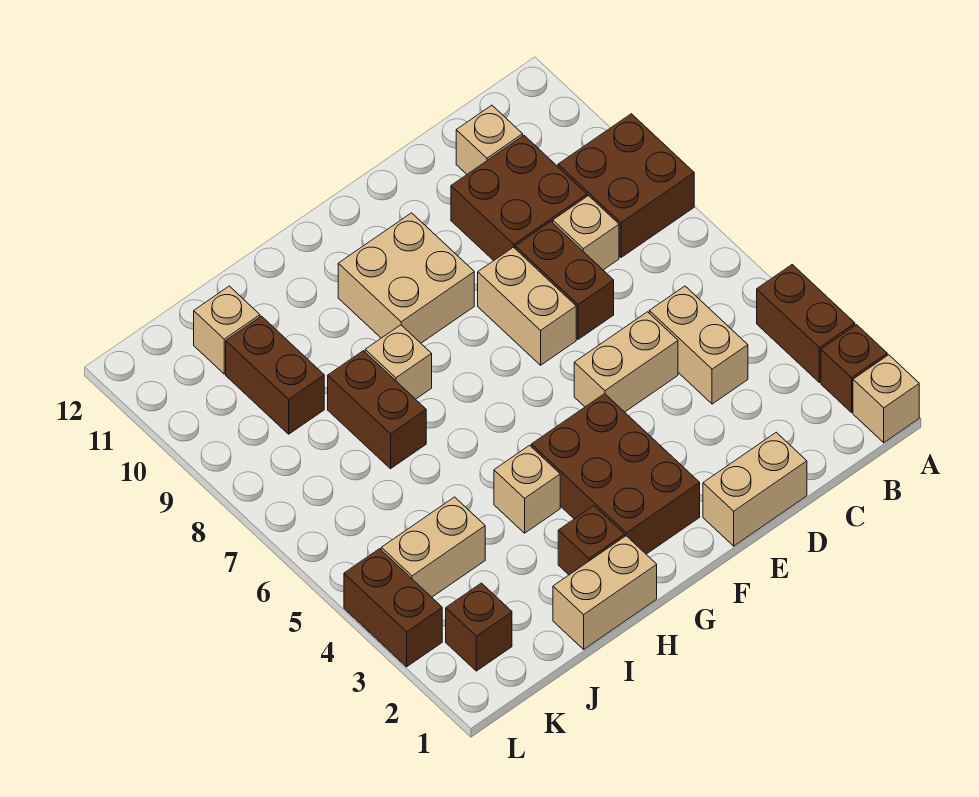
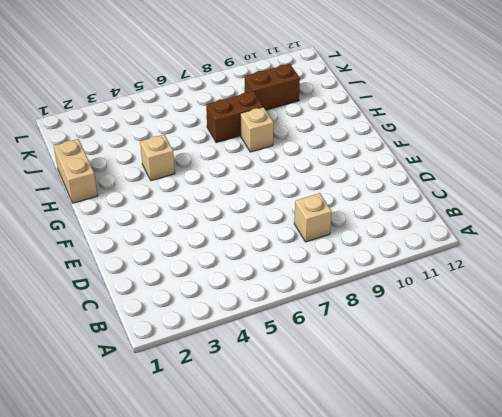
none -> tan 1x1 brick [853,355,919,443]
none -> brown 1x1 brick [821,325,887,412]
none -> brown 1x2 brick [757,265,855,382]

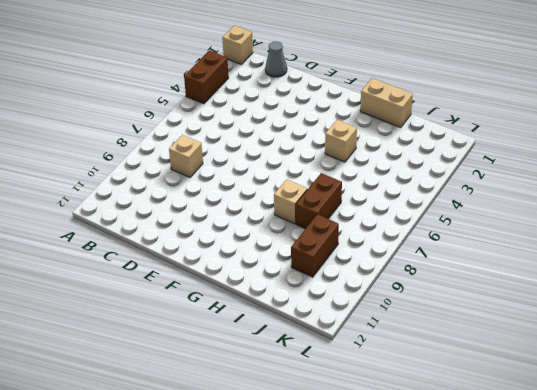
grey 1x1 cone [265,41,287,77] -> none
none -> brown 1x1 brick [821,325,887,412]
none -> brown 2x2 brick [558,114,694,257]
none -> tan 1x2 brick [649,286,748,404]

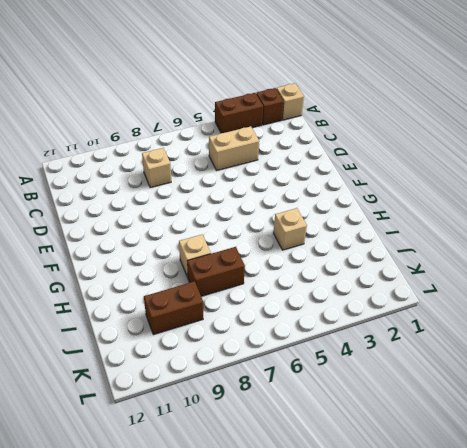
none -> brown 2x2 brick [558,114,694,257]
none -> brown 2x2 brick [451,136,587,261]
none -> tan 1x1 brick [456,105,523,174]

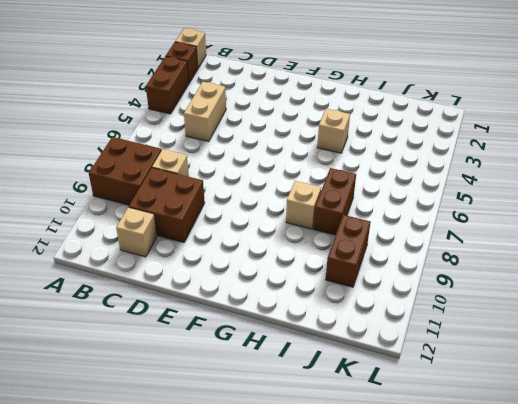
none -> tan 1x2 brick [703,432,807,546]
none -> tan 1x2 brick [574,312,678,412]
none -> brown 1x2 brick [515,222,614,339]

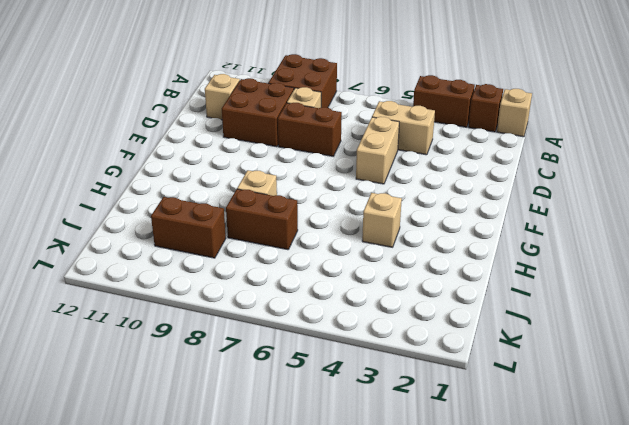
none -> tan 1x2 brick [703,432,807,546]
none -> tan 1x2 brick [478,247,576,365]
none -> brown 2x3 brick [531,394,700,554]

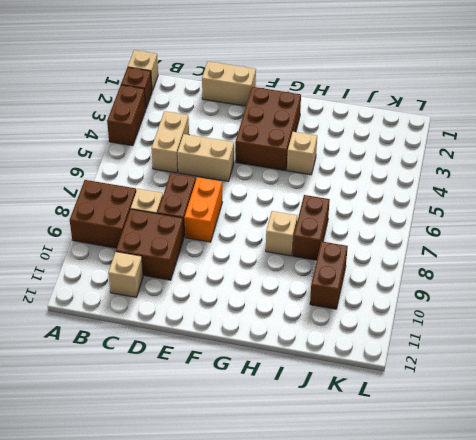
orange 1x2 brick [184,177,222,242] -> tan 1x2 brick [478,247,576,365]
none -> tan 2x2 brick [338,213,474,343]
none -> tan 1x2 brick [553,536,657,649]
none -> brown 1x1 brick [558,506,625,575]

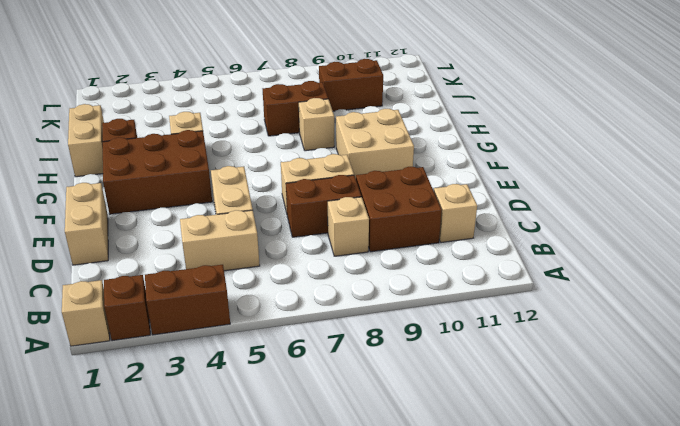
none -> brown 2x2 brick [558,114,694,257]
none -> tan 1x2 brick [381,497,485,597]
none -> tan 1x1 brick [194,286,260,374]

